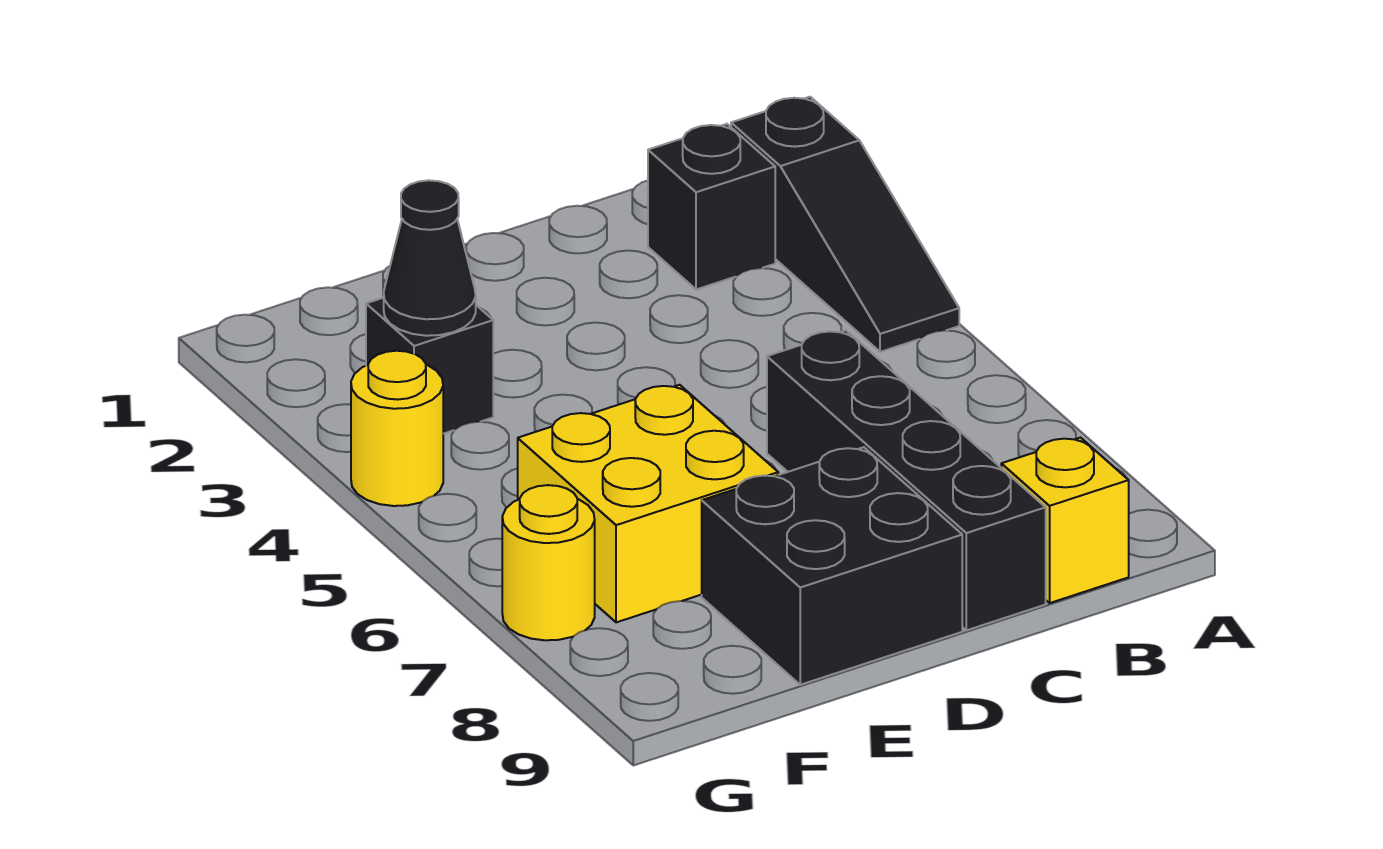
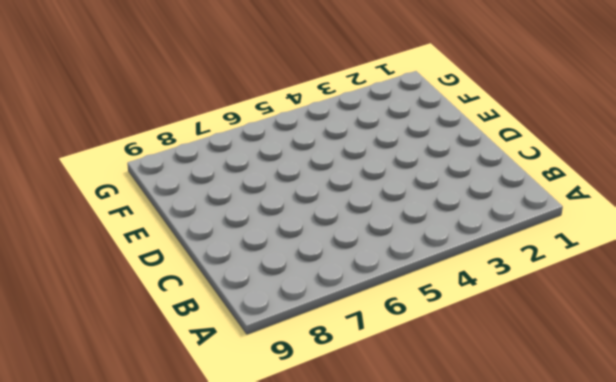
none -> black 1x3 slope [731,97,959,352]
none -> black 1x1 brick [648,124,775,290]

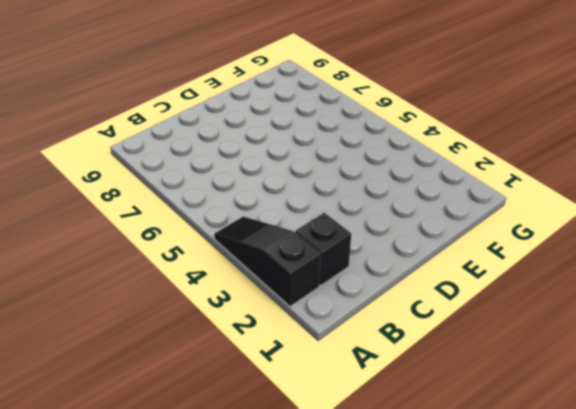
none -> yellow 1x1 brick [1001,438,1129,603]
none -> black 1x4 brick [767,330,1046,630]

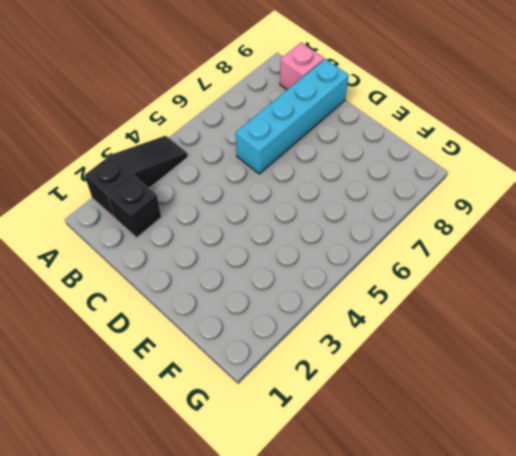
pink 1x1 brick [280,42,324,90] -> yellow 1x1 brick [1001,438,1129,603]
cyan 1x4 brick [236,59,349,174] -> black 1x4 brick [767,330,1046,630]
none -> black 2x2 brick [702,447,962,685]
none -> yellow 2x2 brick [518,385,778,622]

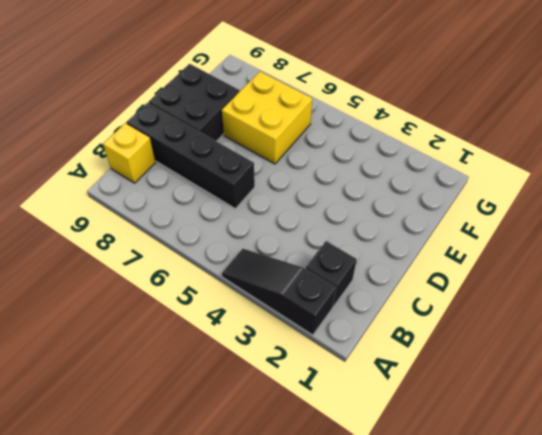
none -> black 1x1 brick [366,298,493,434]
none -> yellow 1x1 round brick [351,351,443,506]

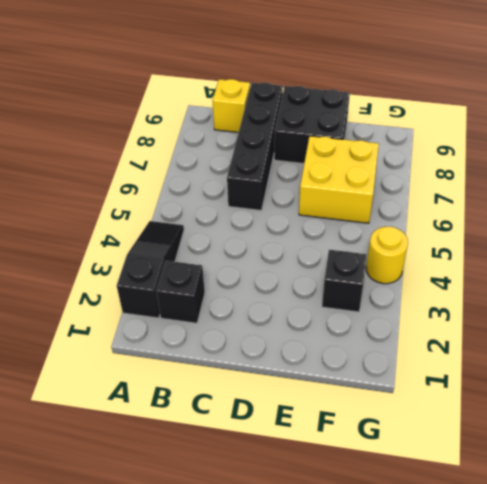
none -> yellow 1x1 round brick [502,485,595,640]
none -> black 1x1 cone [384,180,476,336]

